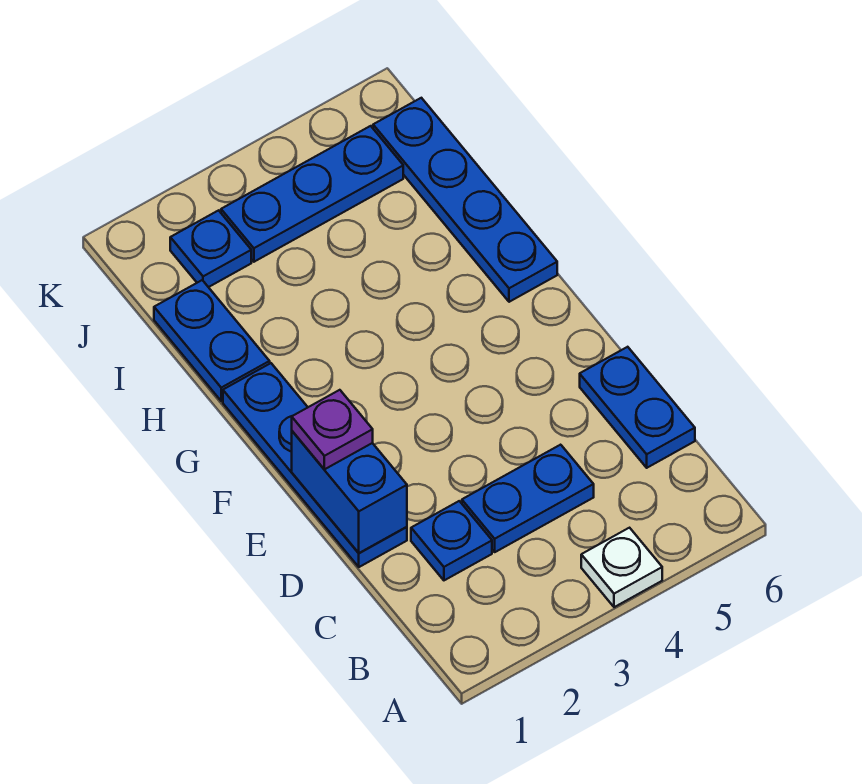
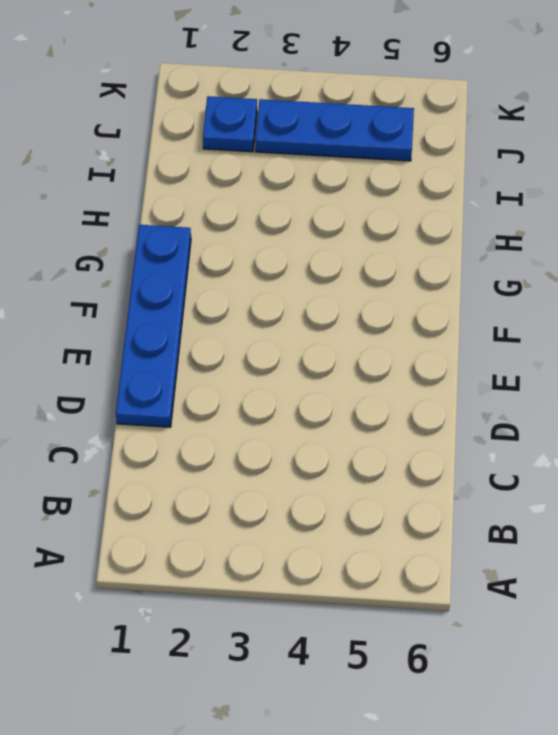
none -> white 1x1 plate [581,528,662,607]
none -> blue 1x1 plate [411,501,492,580]

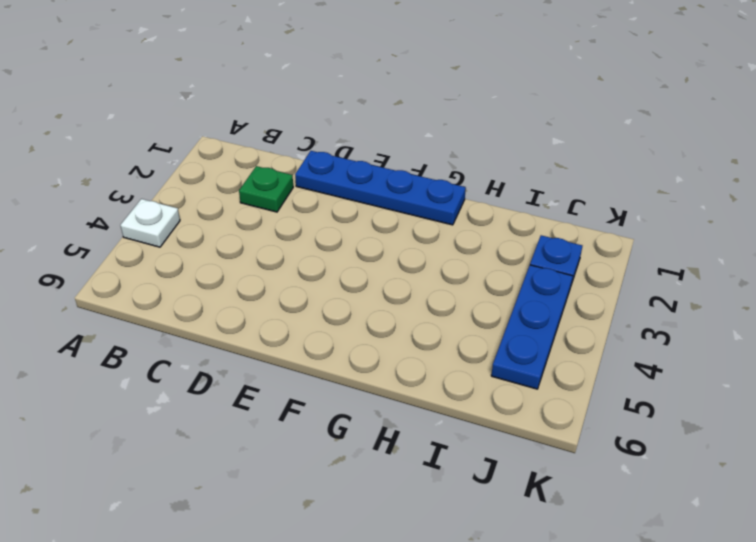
green 1x1 plate [239,166,293,212] -> blue 1x1 plate [411,501,492,580]
none -> blue 1x2 plate [462,445,594,552]
none -> blue 1x2 plate [580,347,695,468]

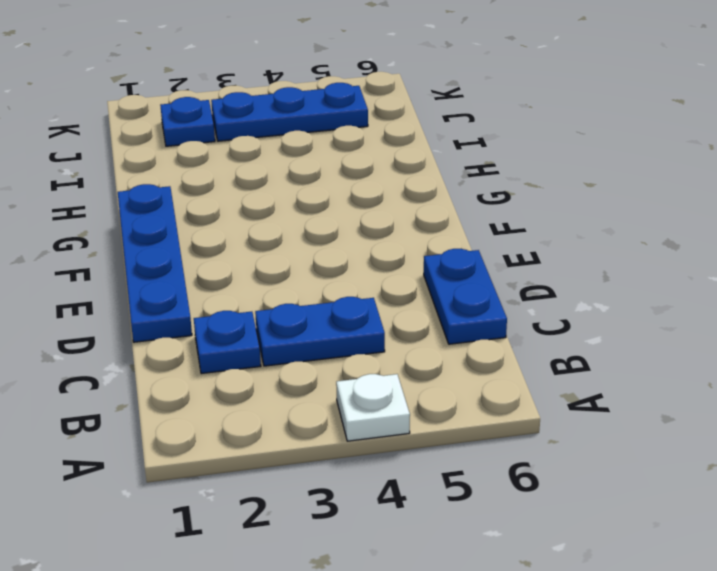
none -> blue 1x4 plate [373,98,557,302]
none -> blue 1x2 plate [154,280,270,401]

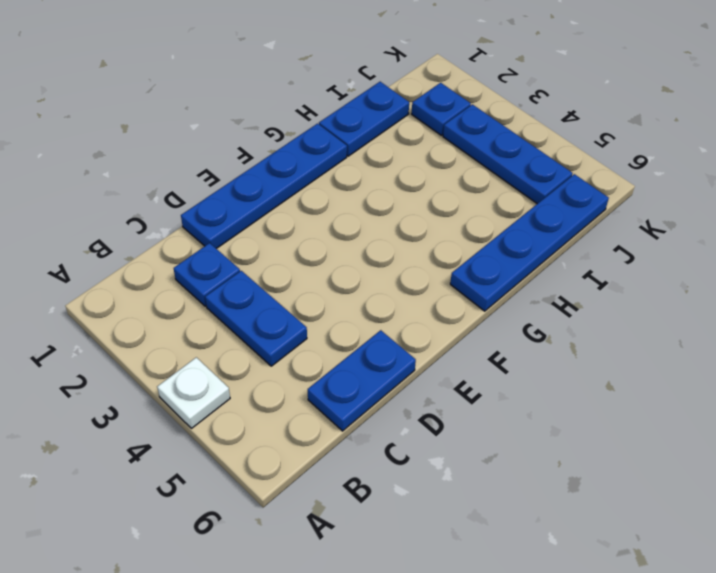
none -> blue 1x2 brick [292,431,407,553]
none -> purple 1x1 plate [292,390,373,469]

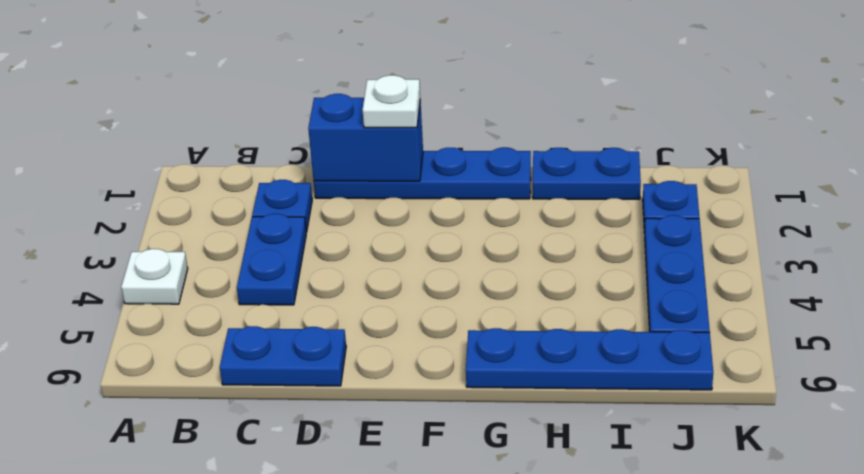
white 1x1 plate [363,75,420,128] -> purple 1x1 plate [292,390,373,469]

